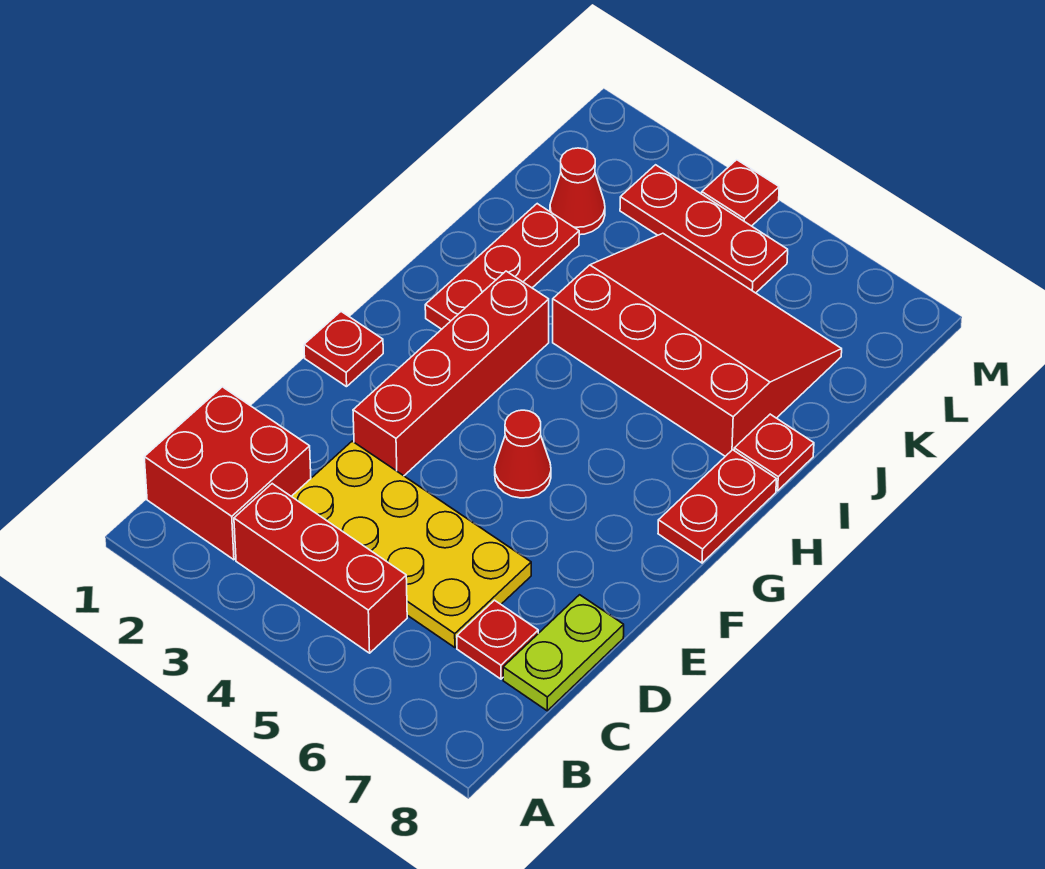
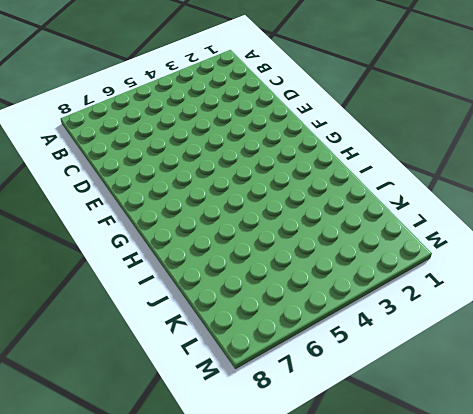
none -> red 2x2 brick [144,387,311,560]
none -> red 1x3 brick [234,484,407,653]
none -> yellow 2x4 plate [291,441,531,648]

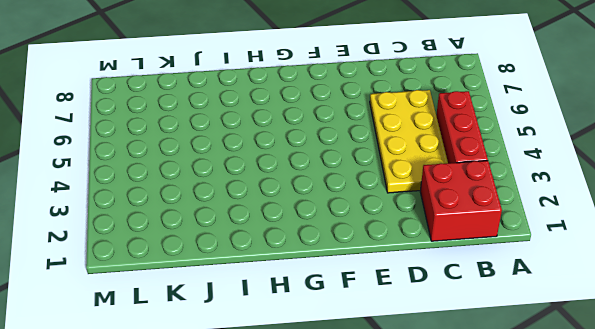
none -> red 1x1 plate [457,600,538,679]
none -> lime 1x2 plate [503,595,624,711]
none -> red 1x4 brick [353,271,549,476]

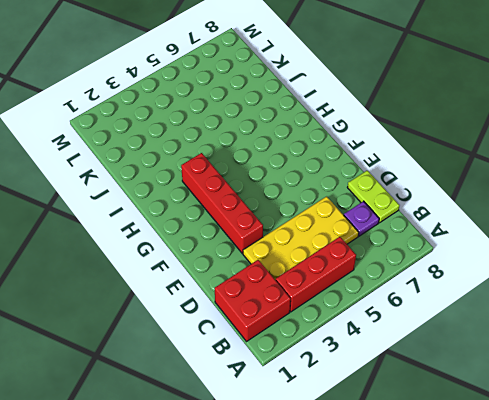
purple 1x1 plate [344,201,379,236] -> red 1x1 plate [457,600,538,679]
none -> red 1x1 plate [304,312,383,387]
none -> red 1x1 cone [495,410,551,498]
none -> red 1x2 plate [658,450,776,563]

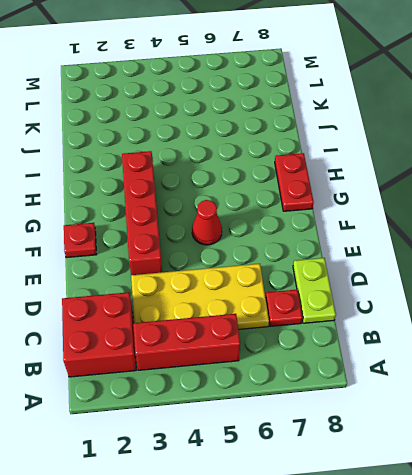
none -> red 1x3 plate [425,204,579,329]
none -> red 3x4 slope [553,233,842,456]
none -> red 1x1 plate [734,414,814,491]

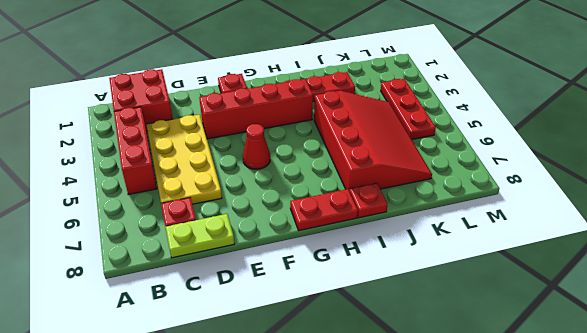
none -> red 1x1 cone [550,148,605,235]
none -> red 1x1 plate [702,160,779,226]

